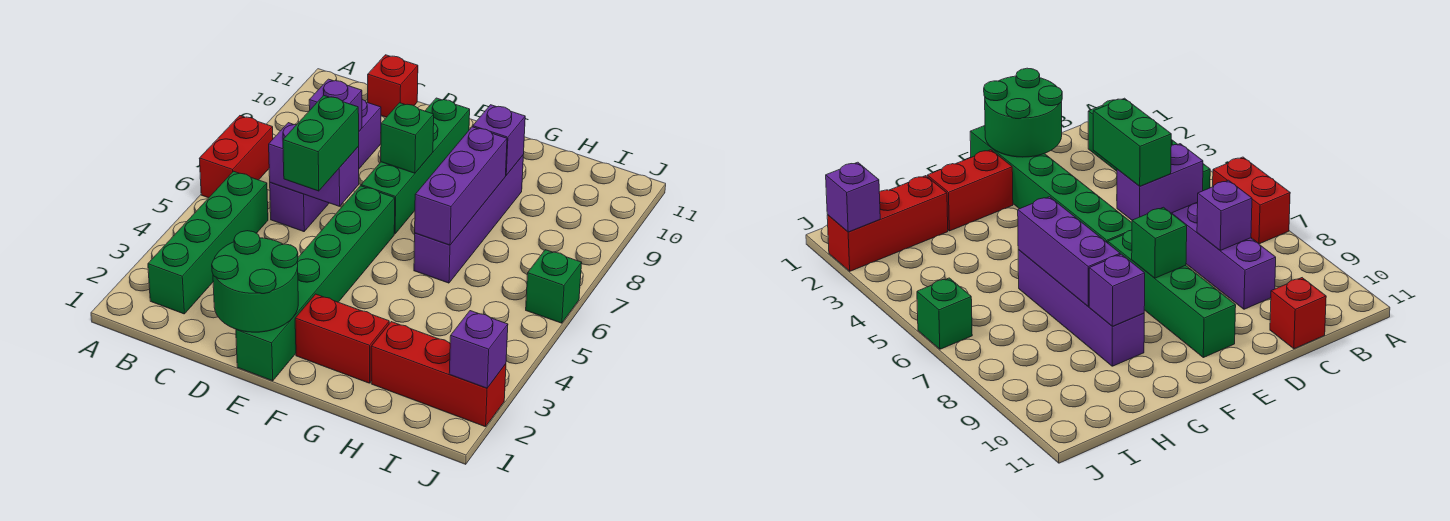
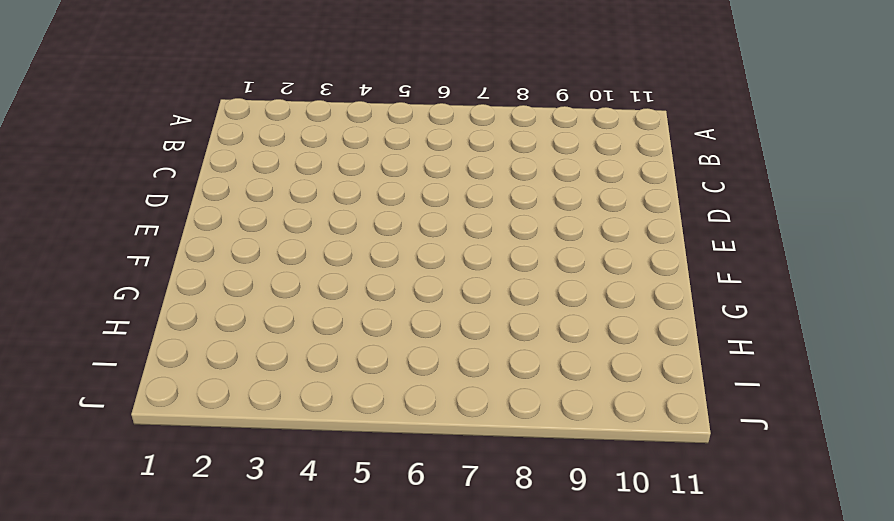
none -> red 1x2 brick [199,116,273,198]
none -> green 1x4 brick [148,171,268,314]
none -> purple 1x4 brick [270,99,381,232]

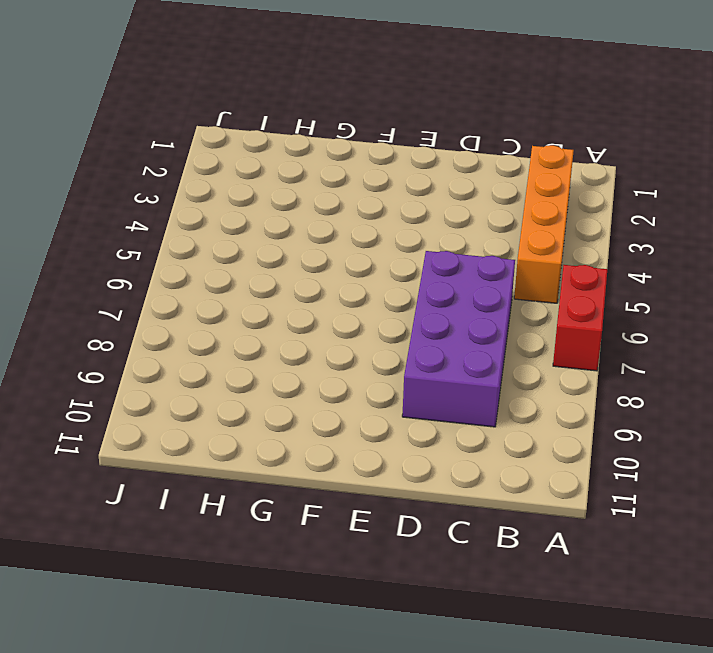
orange 1x4 brick [514,145,574,303] -> green 1x4 brick [148,171,268,314]
purple 2x4 brick [402,251,515,427] -> purple 1x4 brick [270,99,381,232]
none -> red 1x1 brick [368,55,418,117]
none -> green 1x6 brick [236,186,395,381]
none -> green 1x4 brick [361,98,470,234]

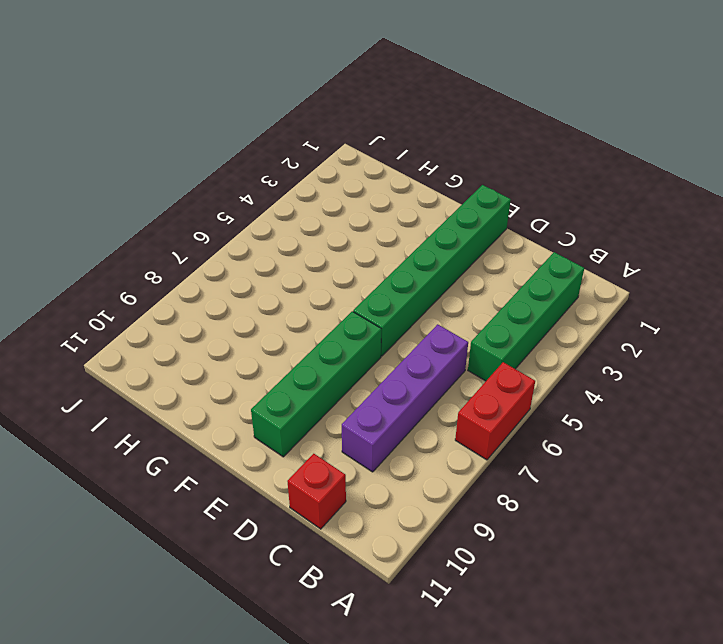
none -> red 1x2 brick [295,294,389,383]
none -> purple 1x4 brick [414,156,523,283]
none -> red 1x3 brick [371,322,506,427]

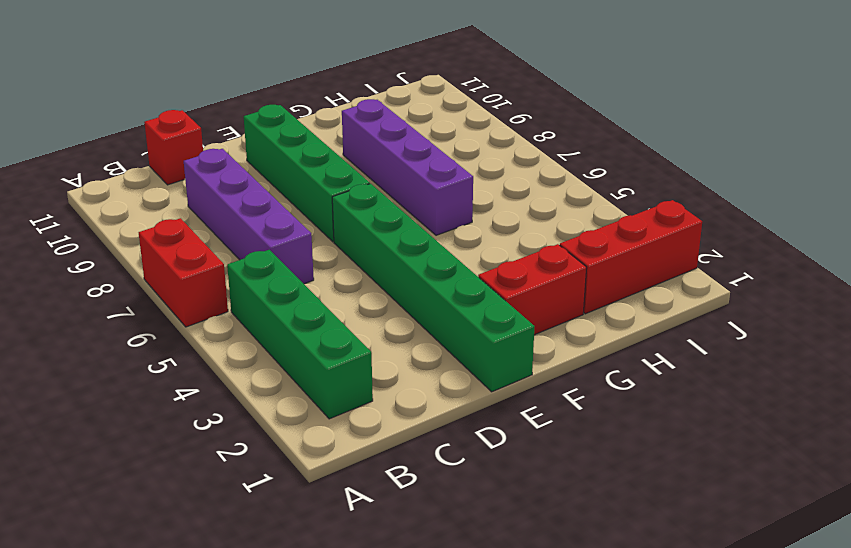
none -> green 1x1 brick [526,250,582,323]
none -> purple 1x2 brick [269,123,359,206]
none -> purple 1x1 brick [309,79,362,131]

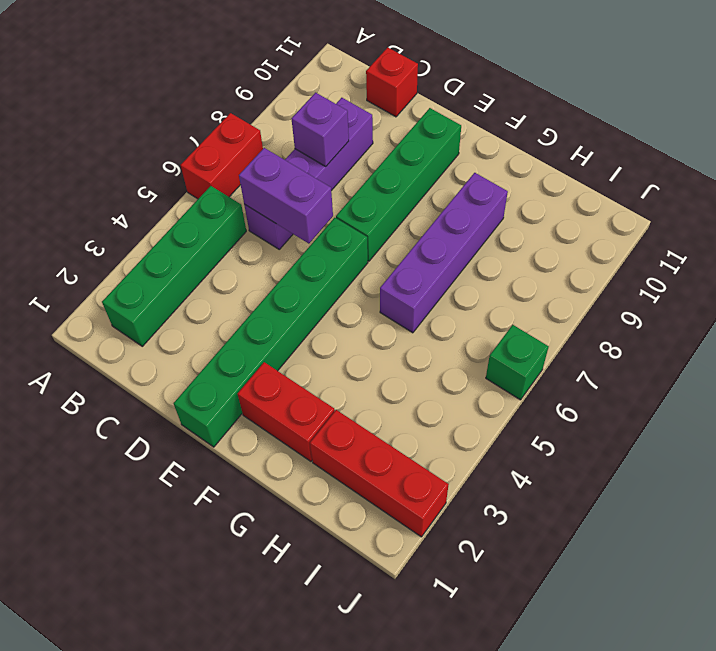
none -> green 2x2 round brick [212,231,298,332]
none -> green 1x1 brick [381,103,434,173]
none -> purple 1x3 brick [415,127,507,245]

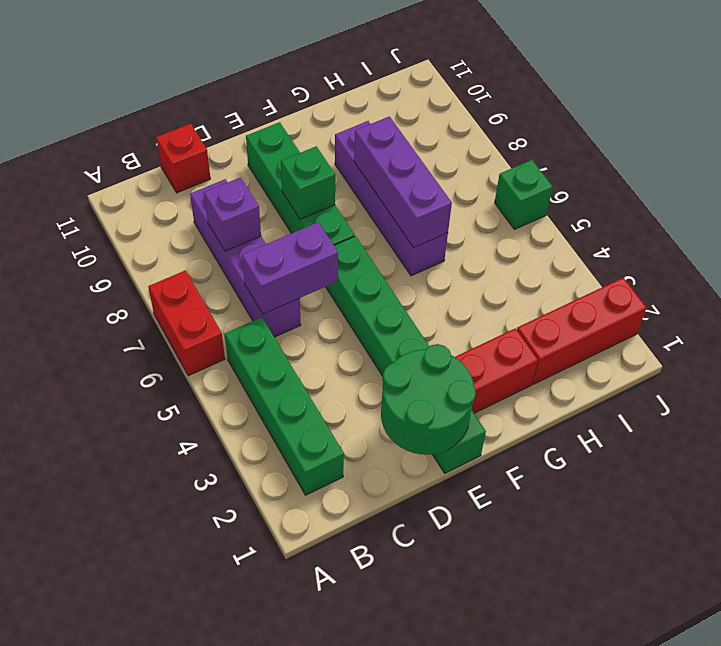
none -> purple 1x1 brick [473,105,525,175]
none -> purple 1x1 brick [449,311,508,388]
none -> green 1x2 brick [283,95,359,191]

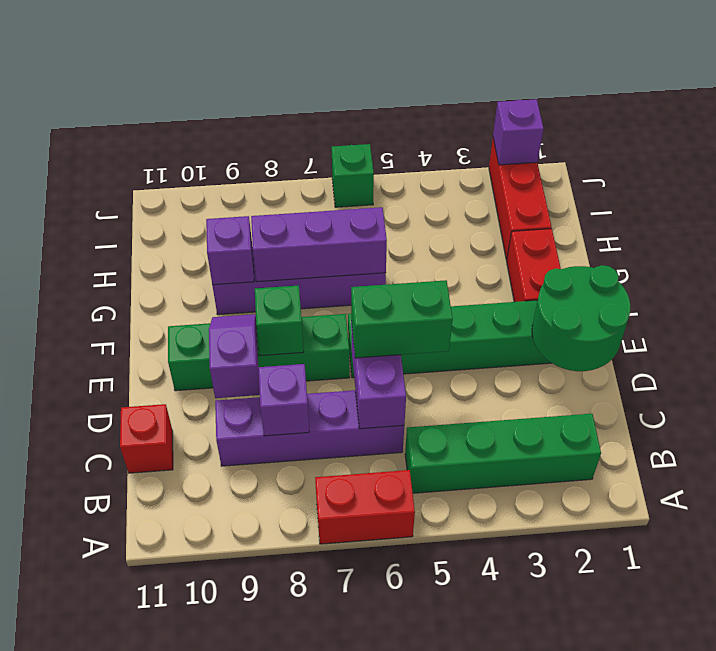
purple 1x2 slope [209,314,260,398] -> none

